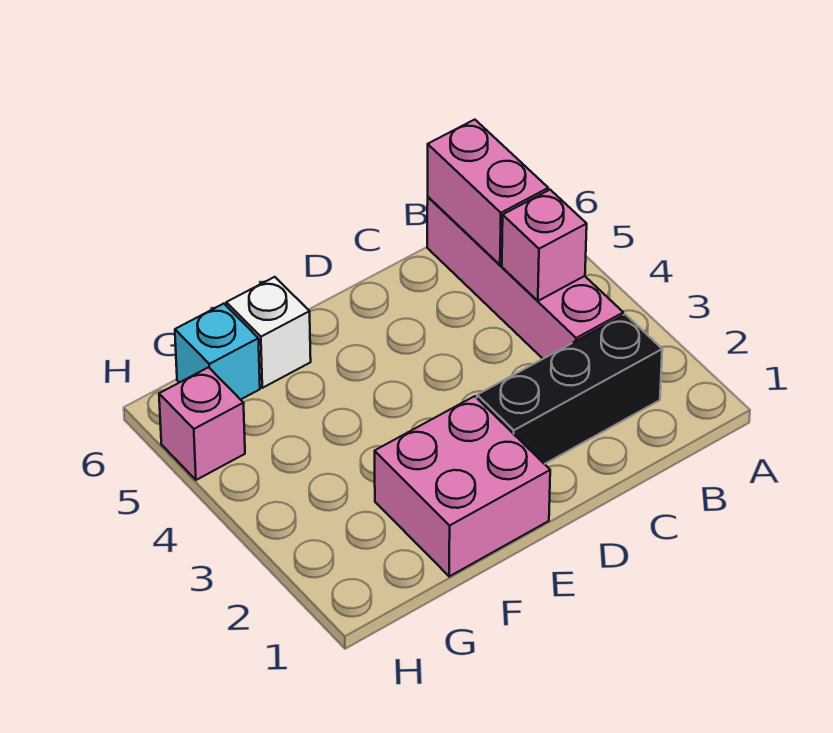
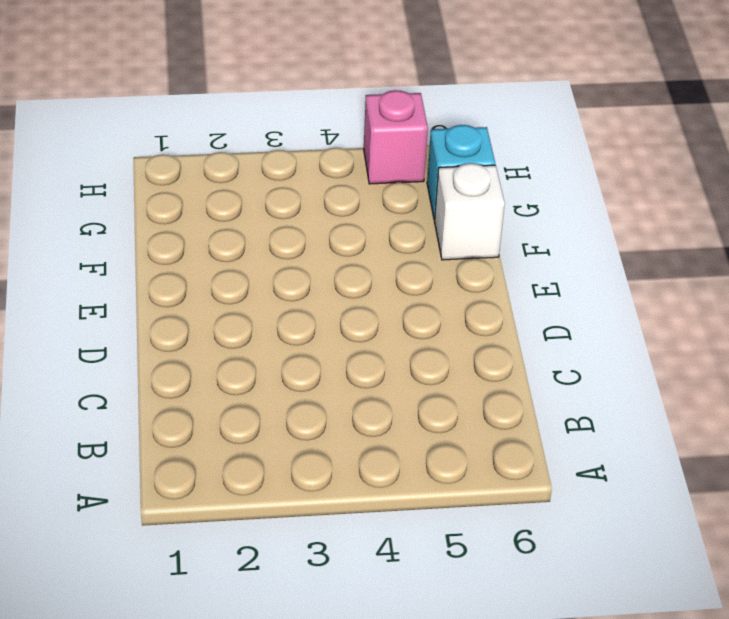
none -> black 1x3 brick [477,314,662,464]
none -> pink 1x4 brick [427,197,623,359]

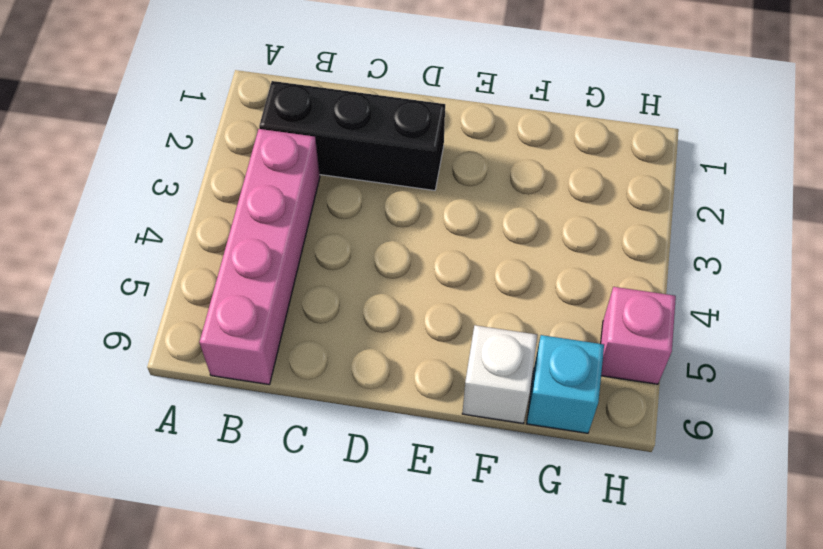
none -> pink 2x2 brick [375,396,550,576]
none -> pink 1x1 brick [502,190,587,301]

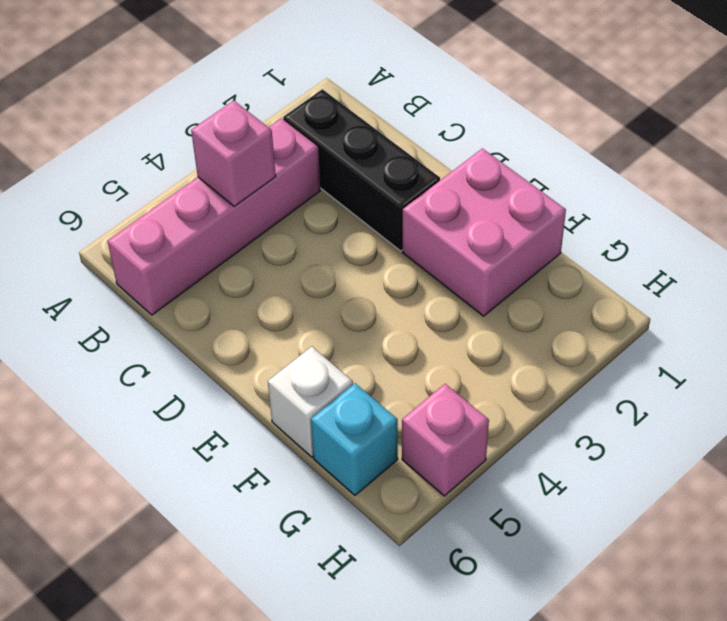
none -> pink 1x2 brick [428,120,548,265]

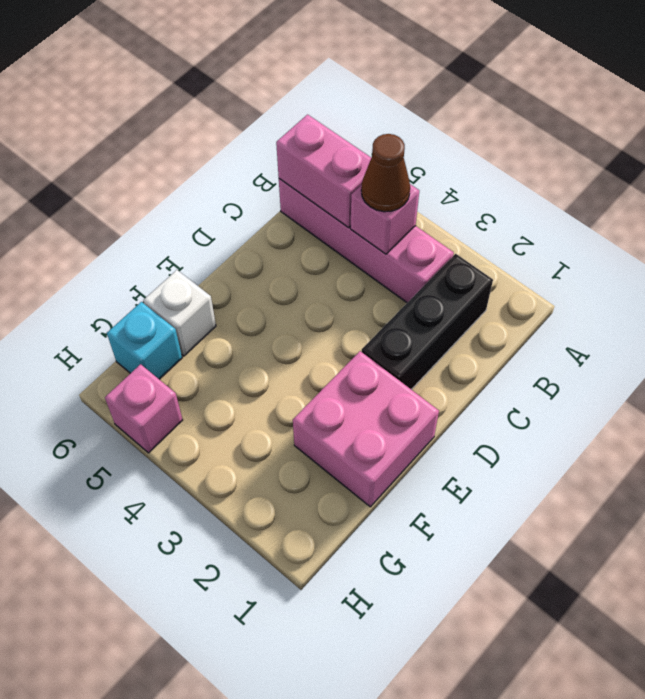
brown 1x1 cone [361,134,410,212] -> none

